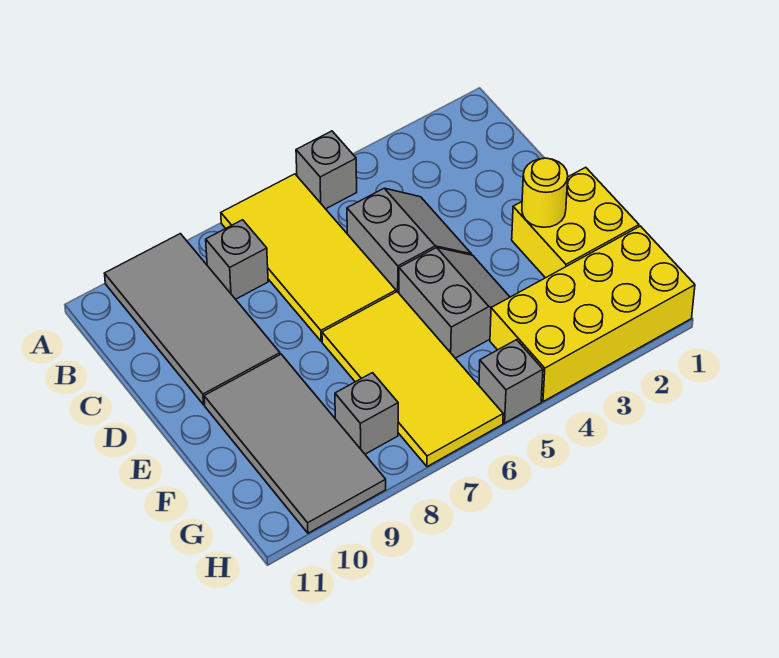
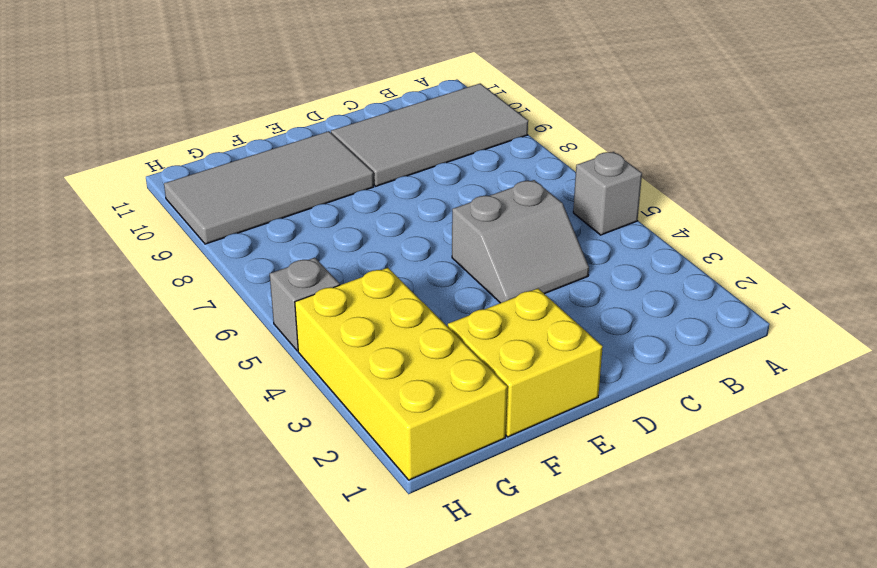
none -> yellow 2x4 tile [221,174,396,341]
none -> grey 1x1 brick [206,220,268,299]
none -> grey 2x2 slope [399,248,510,358]

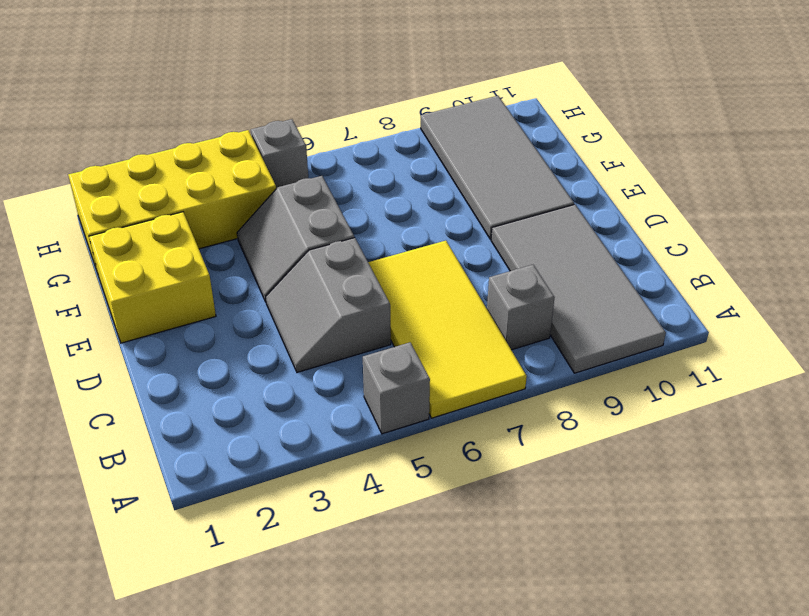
none -> yellow 2x4 tile [322,292,503,467]
none -> grey 1x1 brick [335,373,398,454]
none -> yellow 1x1 round brick [522,158,568,227]

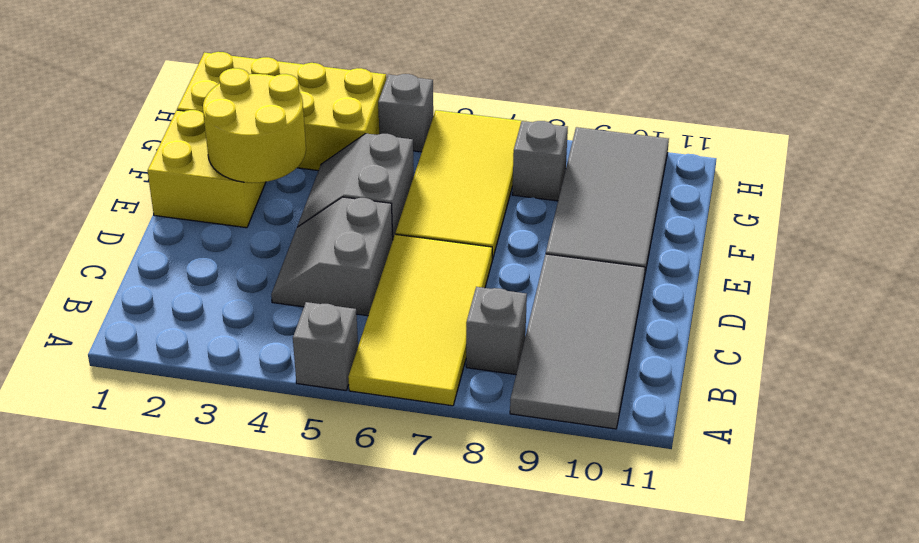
yellow 2x2 round brick [203,68,306,183] -> yellow 1x1 round brick [522,158,568,227]

